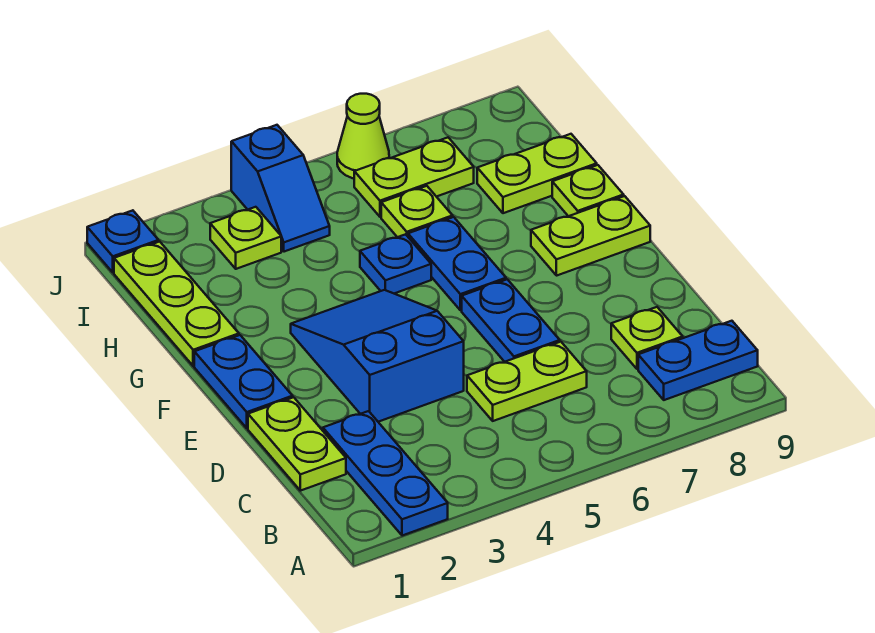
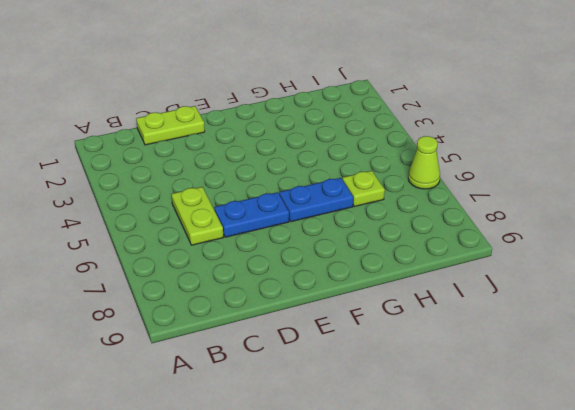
none -> blue 1x3 plate [323,411,448,536]
none -> blue 1x2 plate [638,321,758,400]
none -> lime 1x1 plate [611,307,683,369]

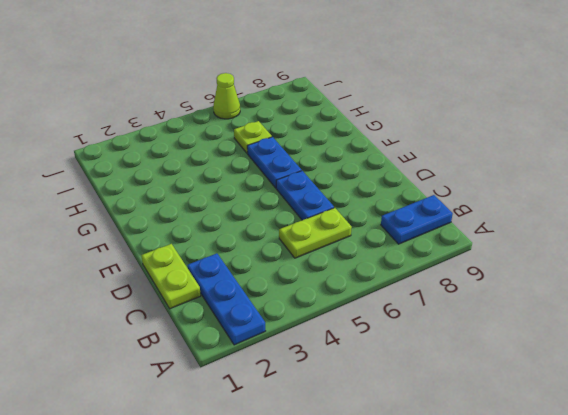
none -> lime 1x1 plate [611,307,683,369]
none -> blue 2x3 slope [291,290,464,422]
none -> blue 1x2 plate [194,335,293,428]

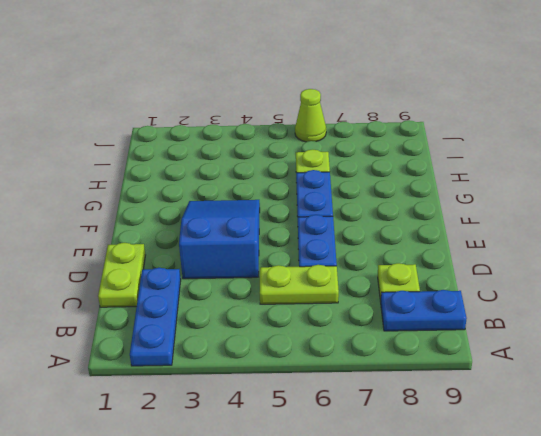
none -> blue 1x2 plate [194,335,293,428]
none -> lime 1x2 plate [531,196,650,276]
none -> lime 1x3 plate [114,242,239,366]

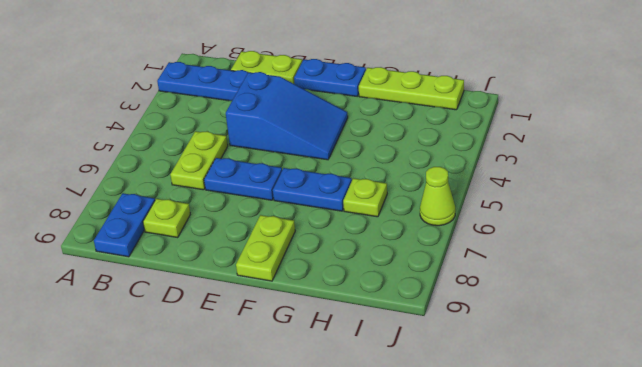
none -> blue 1x1 plate [360,234,431,294]
none -> lime 1x1 plate [552,165,624,216]
none -> lime 1x2 plate [477,134,597,213]

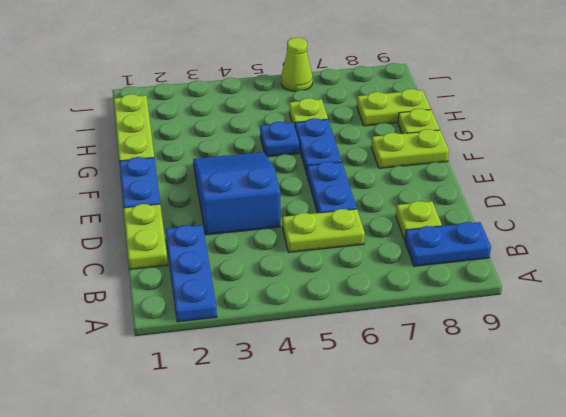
none -> lime 1x1 plate [210,207,281,269]
none -> blue 1x2 slope [231,125,330,252]
none -> lime 1x2 plate [354,138,474,217]

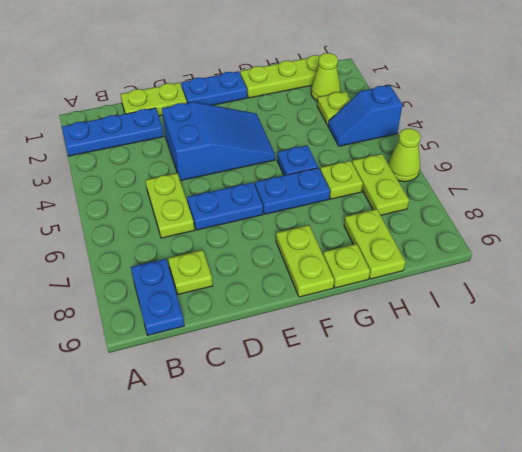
lime 1x1 cone [311,53,340,101] -> none
none -> blue 1x1 plate [87,210,159,272]

